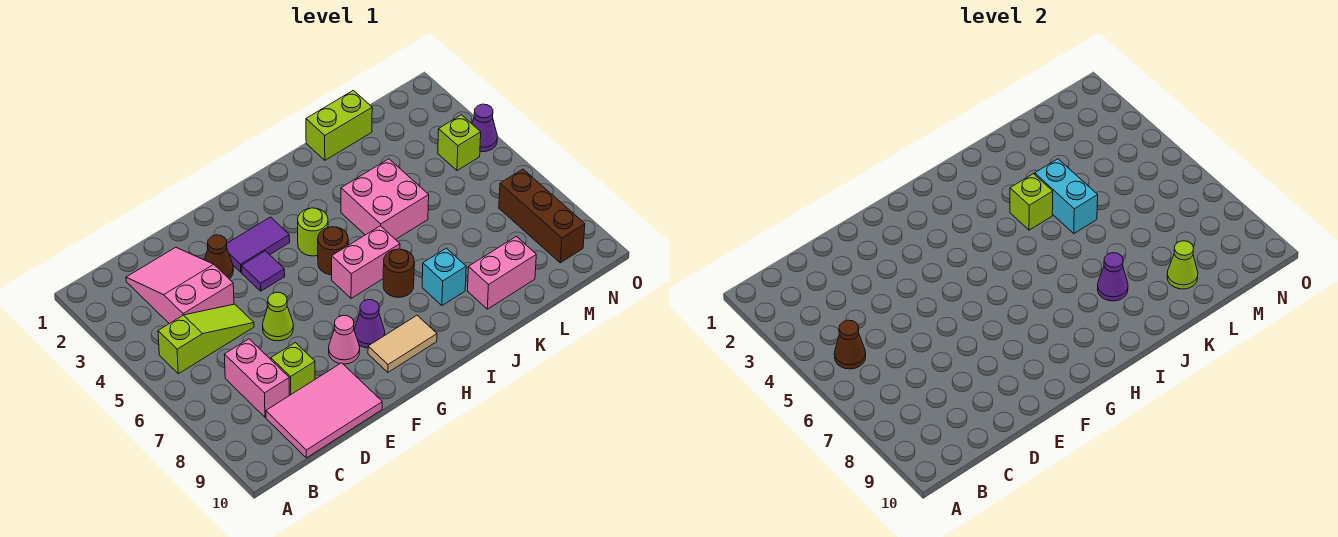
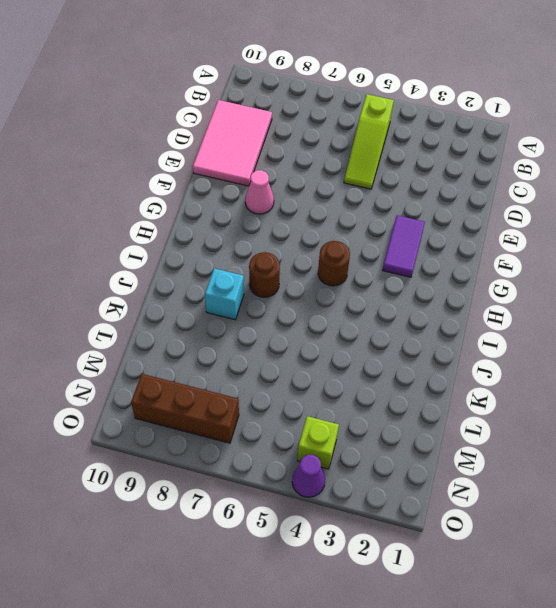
none -> pink 2x3 slope [126,247,234,324]
none -> pink 1x2 brick [224,339,290,417]
none -> lime 1x1 brick [271,343,315,395]

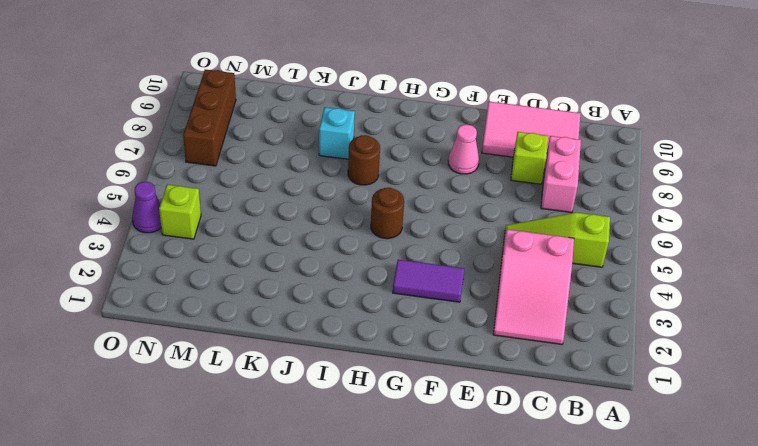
none -> brown 1x1 cone [205,235,233,279]
none -> lime 1x1 cone [263,292,293,341]
none -> purple 1x1 tile [241,251,285,291]

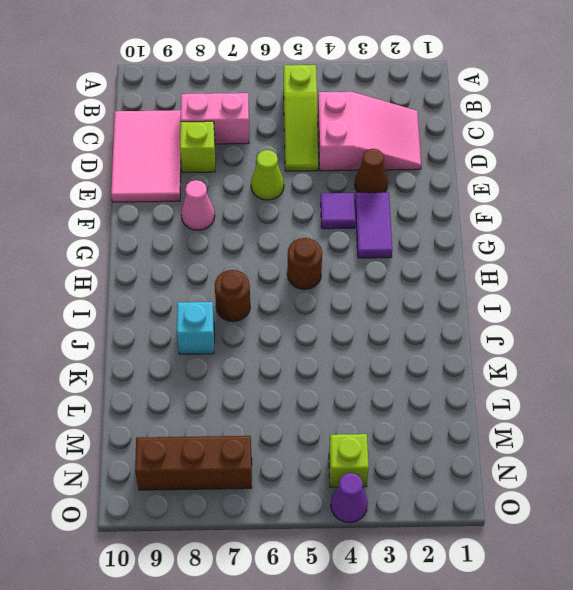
none -> purple 1x1 cone [354,300,385,348]
none -> tan 1x2 tile [368,315,437,372]
none -> lime 1x1 round brick [298,208,328,256]

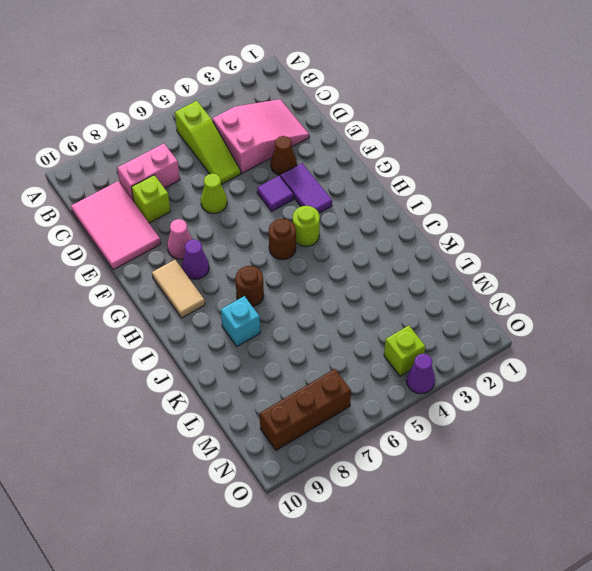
none -> pink 1x2 brick [332,226,400,298]
none -> pink 2x2 brick [341,159,429,240]
none -> lime 1x2 brick [306,90,372,160]

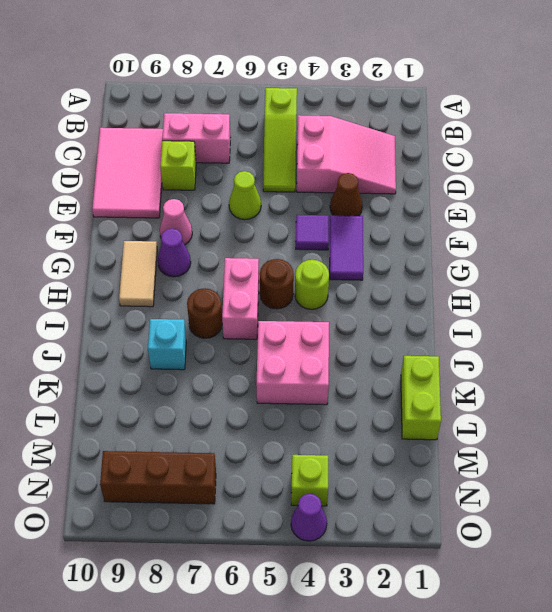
none -> pink 1x2 brick [468,236,536,309]
none -> brown 1x1 cone [834,320,866,369]
none -> lime 1x1 brick [1010,174,1053,230]

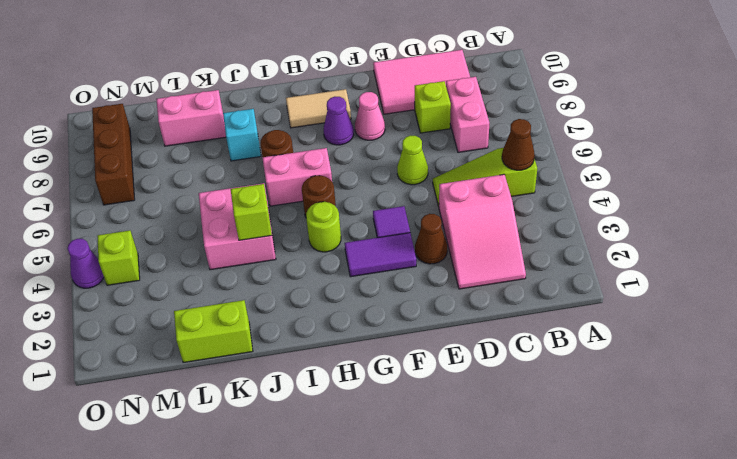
none -> purple 1x1 cone [1097,253,1128,301]
none -> cyan 1x2 brick [1035,159,1098,234]
none -> lime 1x1 cone [1167,241,1198,289]

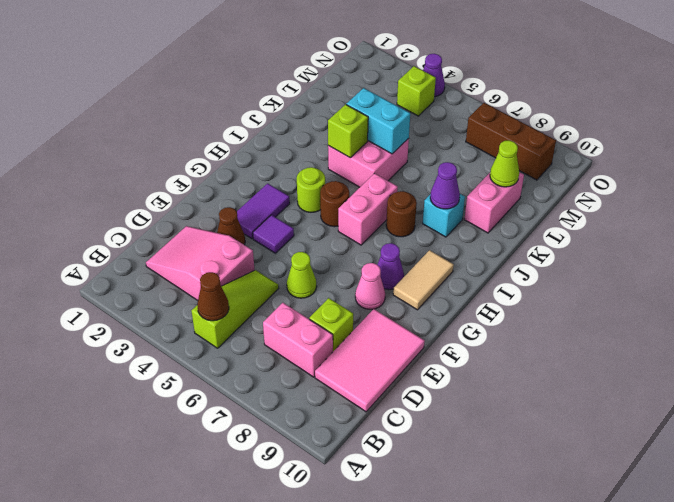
none -> lime 1x2 brick [306,90,372,160]

